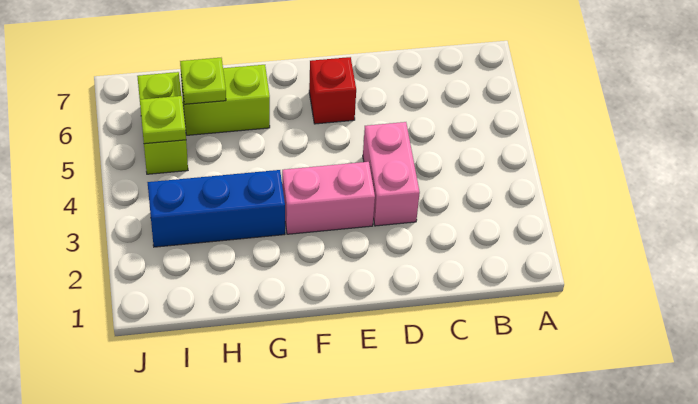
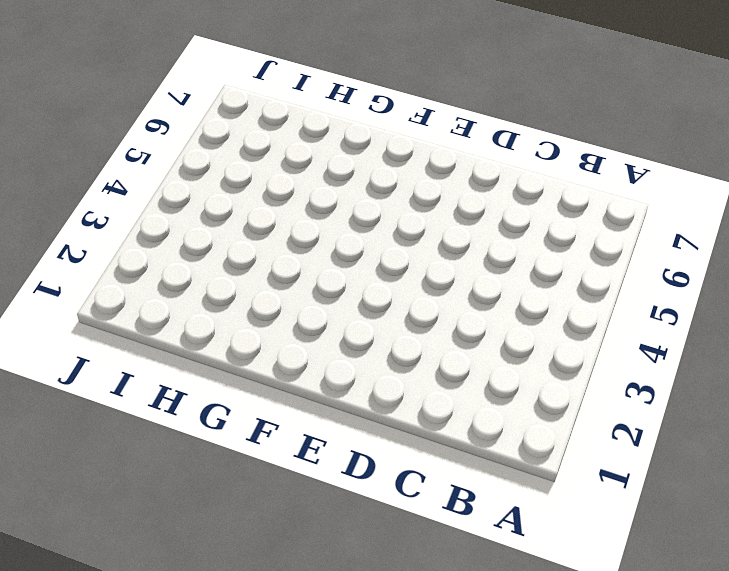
none -> pink 1x2 brick [363,122,420,226]
none -> pink 1x2 brick [282,162,375,234]

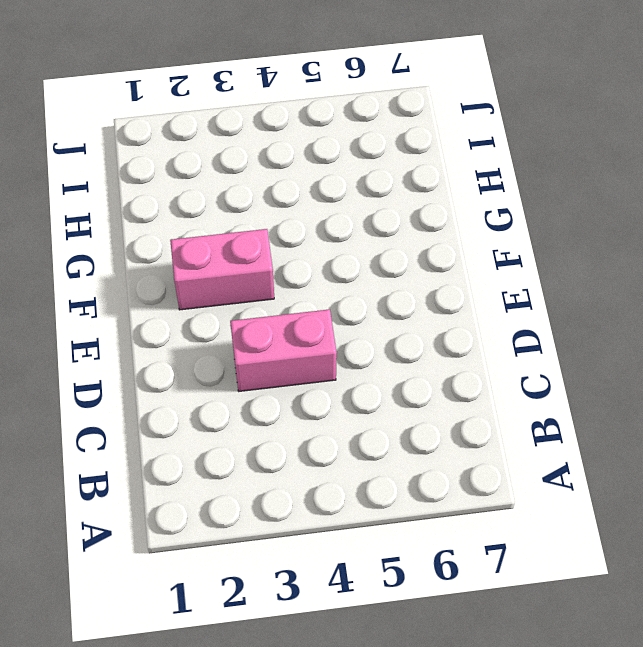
pink 1x2 brick [170,229,274,310] -> pink 1x2 brick turned to [282,162,375,234]
none -> red 1x1 brick [309,57,356,124]
none -> blue 1x3 brick [147,170,285,247]

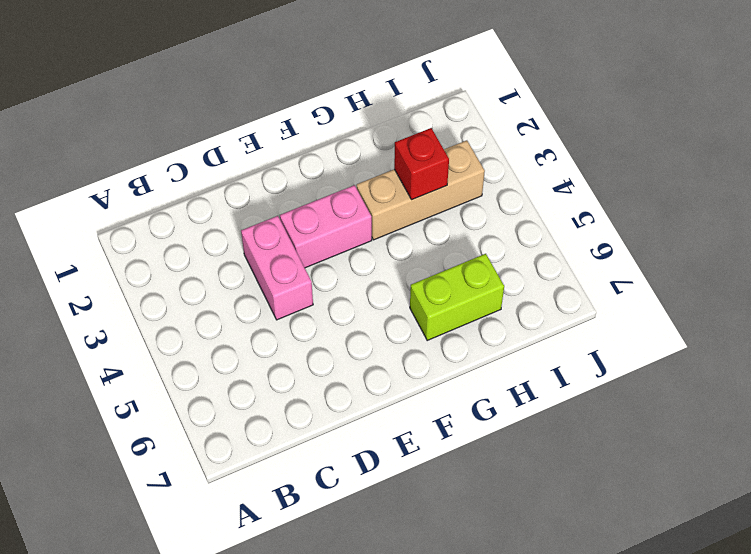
tan 1x3 brick [357,140,485,240] -> blue 1x3 brick [147,170,285,247]
red 1x1 brick [394,128,449,200] -> red 1x1 brick moved to [309,57,356,124]
none -> lime 1x2 brick [137,72,188,174]
none -> lime 1x1 plate [180,58,226,104]

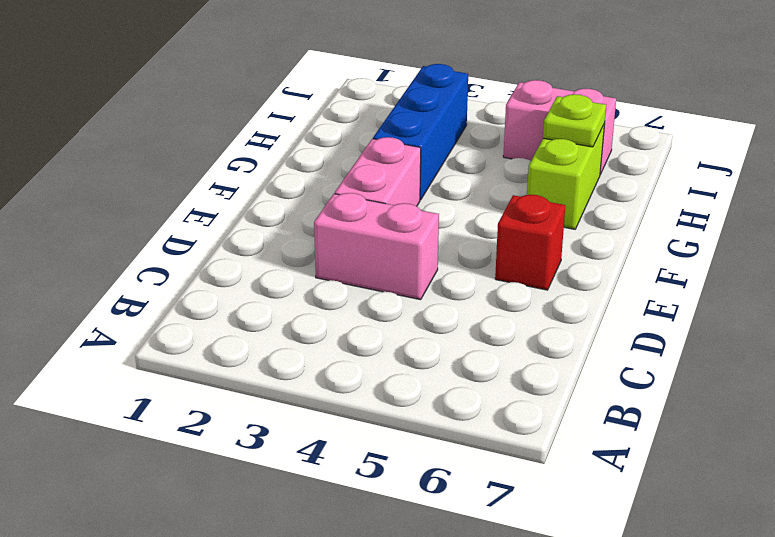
pink 1x2 brick [503,80,616,174] -> lime 1x2 brick [137,72,188,174]
none -> lime 1x1 plate [140,96,186,144]

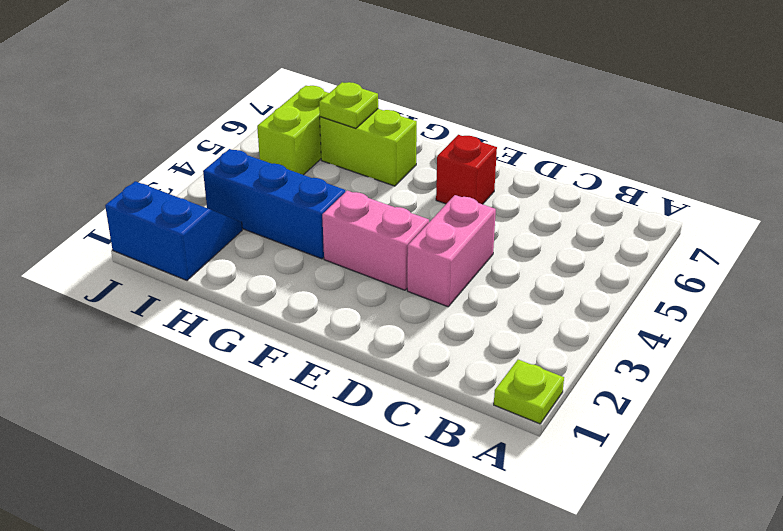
lime 1x1 plate [494,360,564,424] -> lime 1x1 plate moved to [140,96,186,144]
blue 2x2 slope [105,181,242,280] -> none

